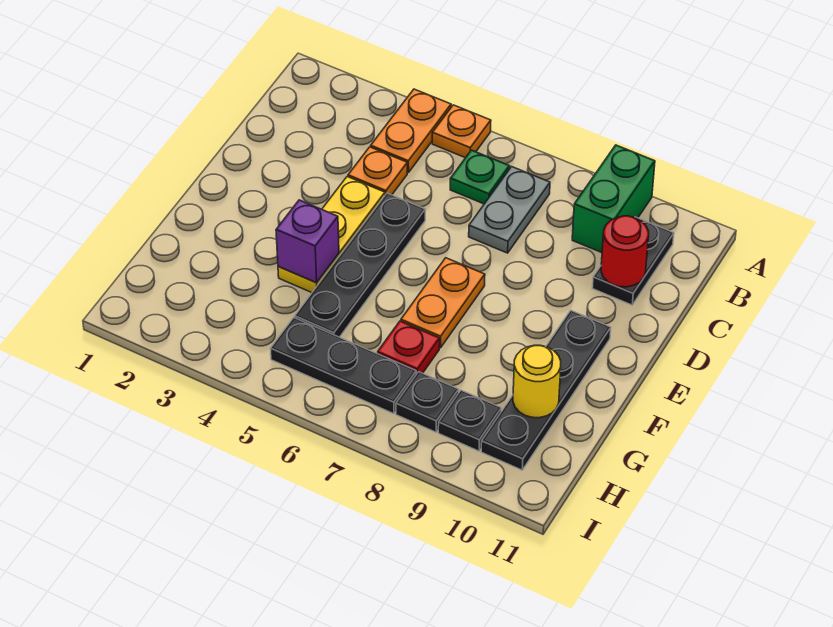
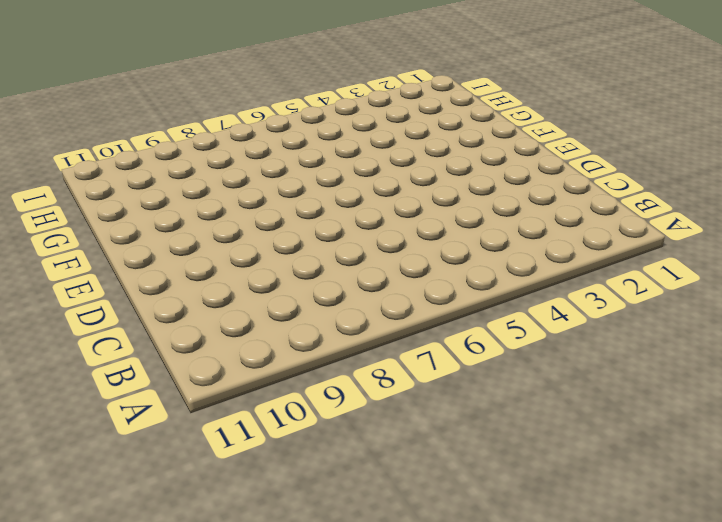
none -> orange 1x2 plate [371,89,451,173]
none -> orange 1x1 plate [432,105,491,158]
none -> green 1x2 brick [572,145,655,253]

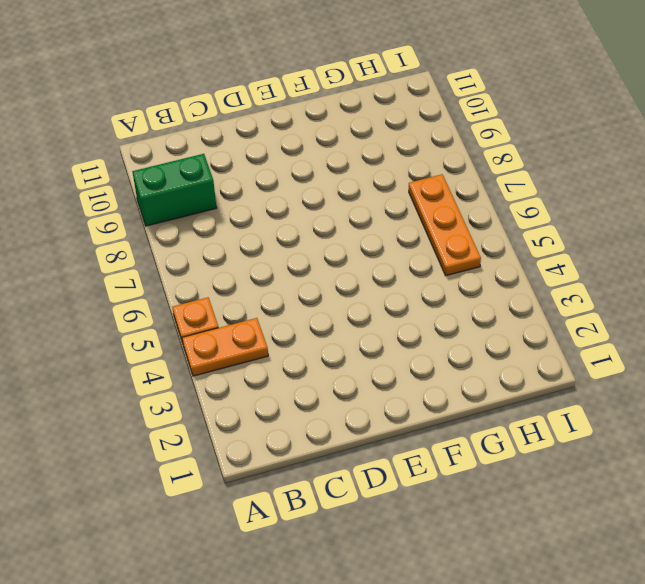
orange 1x3 plate [409,174,481,276] -> black 1x3 plate [270,318,416,414]
none -> green 1x1 plate [450,150,510,204]
none -> grey 1x2 plate [469,167,550,253]
none -> black 1x2 plate [592,217,674,305]

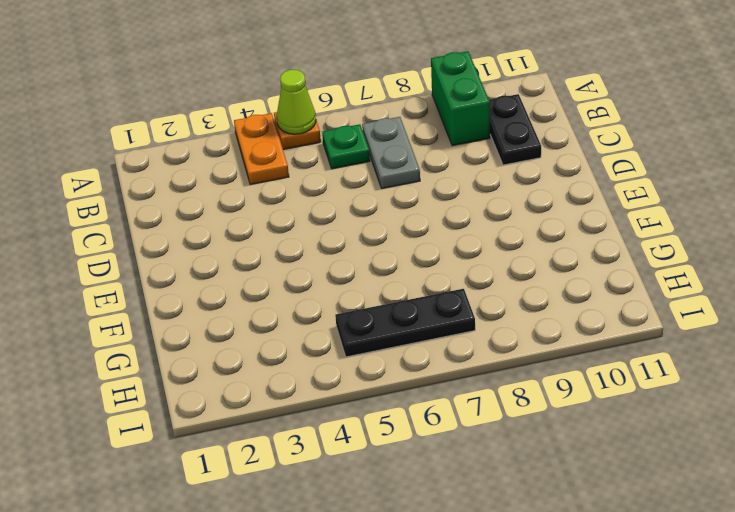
lime 1x1 cone [277,70,316,134] -> none
none -> orange 1x1 plate [348,147,407,195]
none -> yellow 1x3 plate [278,177,385,292]
none -> black 1x4 plate [295,193,425,337]

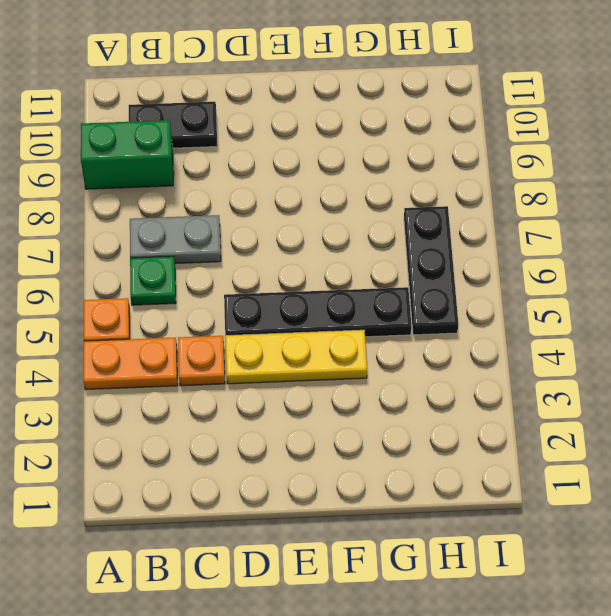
none -> orange 1x2 plate [401,258,485,348]
none -> black 1x4 plate [481,310,611,470]
none -> red 1x1 plate [378,321,440,374]

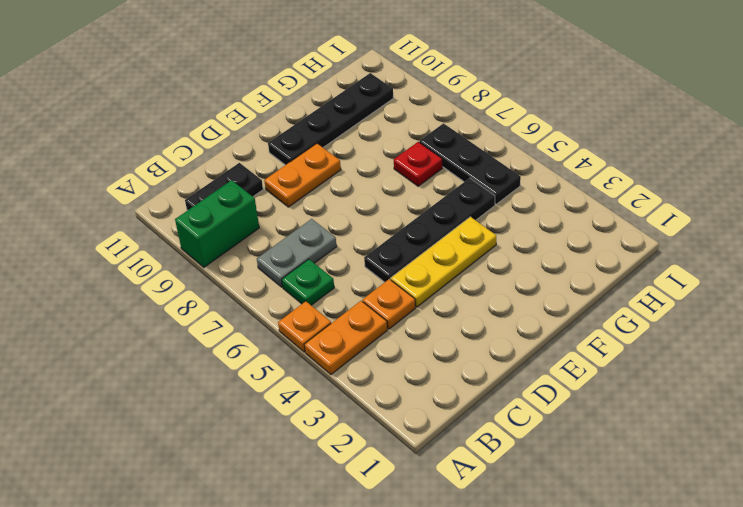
orange 1x2 plate [264,144,341,207] -> orange 1x2 plate moved to [401,258,485,348]
none -> black 1x1 plate [396,372,459,432]
none -> black 1x1 plate [438,390,501,451]
none -> red 1x1 round brick [601,216,649,287]

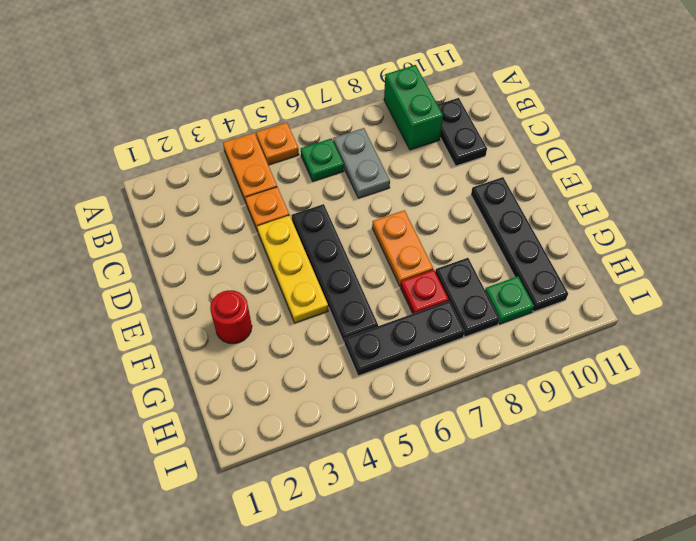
red 1x1 round brick [210,290,252,344] -> red 1x1 round brick moved to [601,216,649,287]
black 1x2 plate [435,258,499,337] -> black 1x1 plate [396,372,459,432]
green 1x1 plate [485,276,534,324] -> black 1x1 plate [438,390,501,451]
none -> purple 1x1 brick [276,200,339,283]
none -> yellow 1x1 round brick [513,345,561,418]

